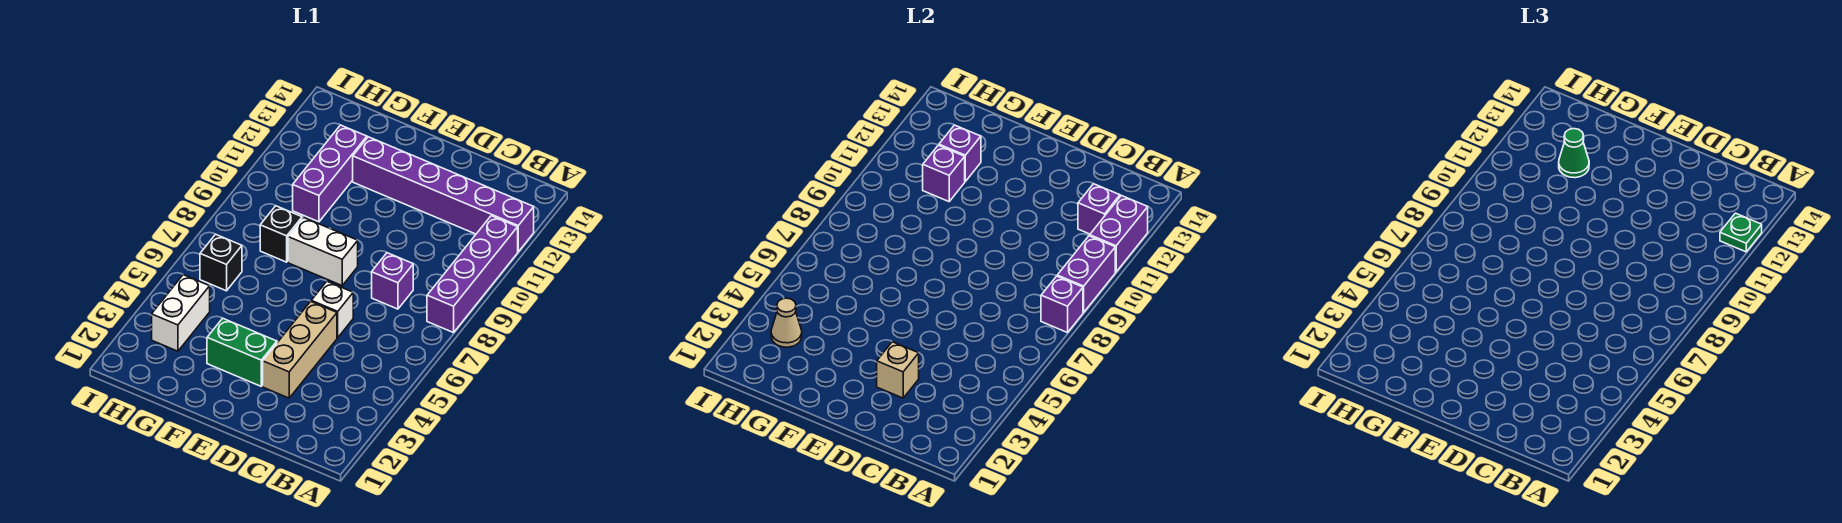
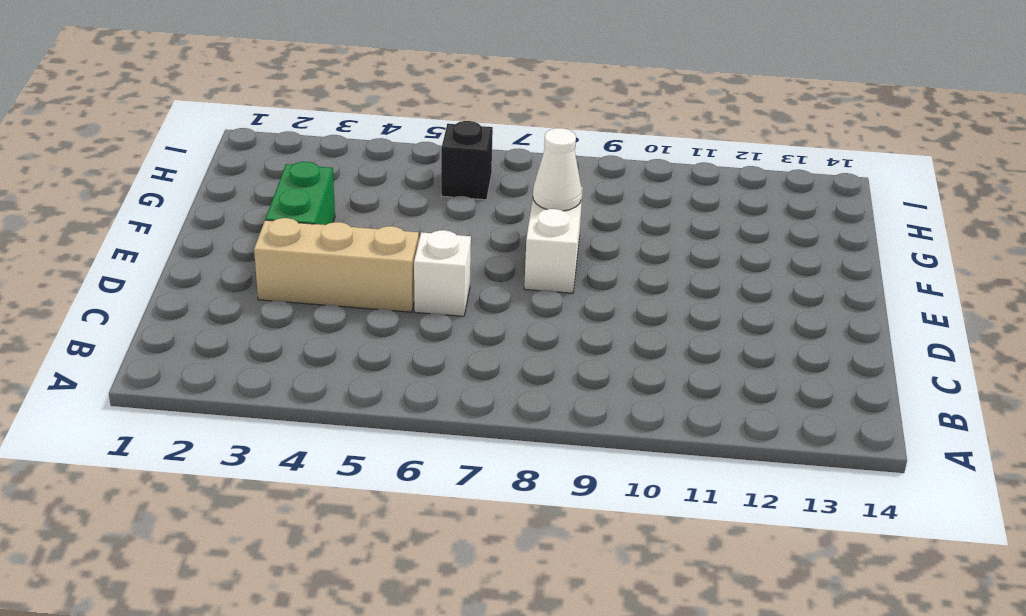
white 1x1 cone [533,128,582,211] -> none
none -> purple 1x4 brick [427,216,518,333]
none -> purple 1x6 brick [353,137,534,252]
none -> purple 1x1 brick [372,253,413,309]

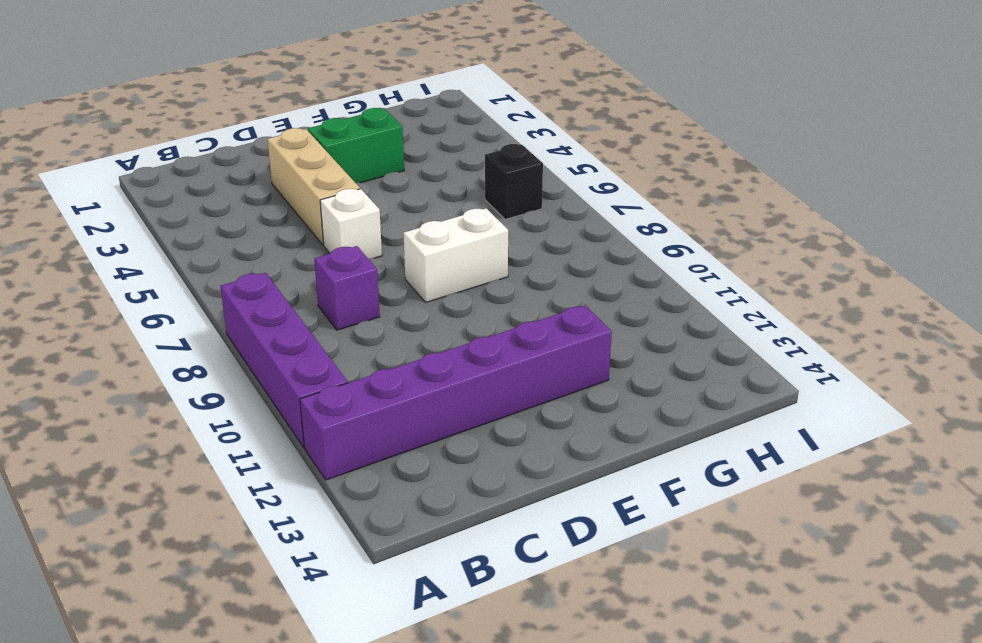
none -> black 1x1 brick [260,206,302,262]
none -> purple 1x3 brick [293,125,367,222]
none -> white 1x2 brick [152,275,210,351]

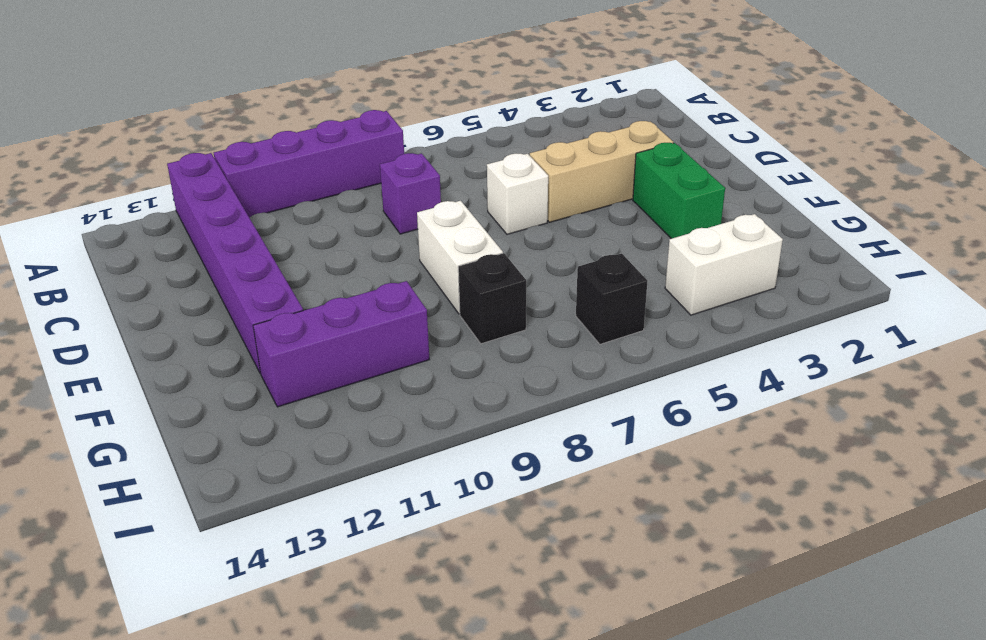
none -> purple 1x1 brick [1041,276,1083,333]
none -> purple 1x2 brick [1057,236,1115,312]
none -> purple 1x2 brick [1090,195,1148,272]

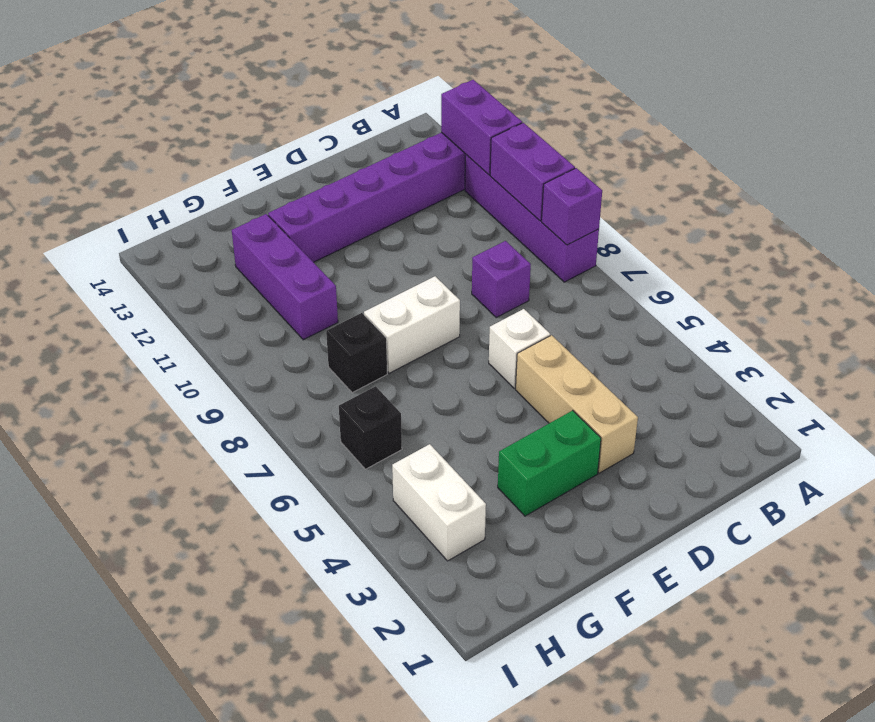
none -> purple 1x1 brick [1078,184,1120,234]
none -> tan 1x1 brick [877,342,919,398]
none -> purple 1x1 brick [923,145,965,202]

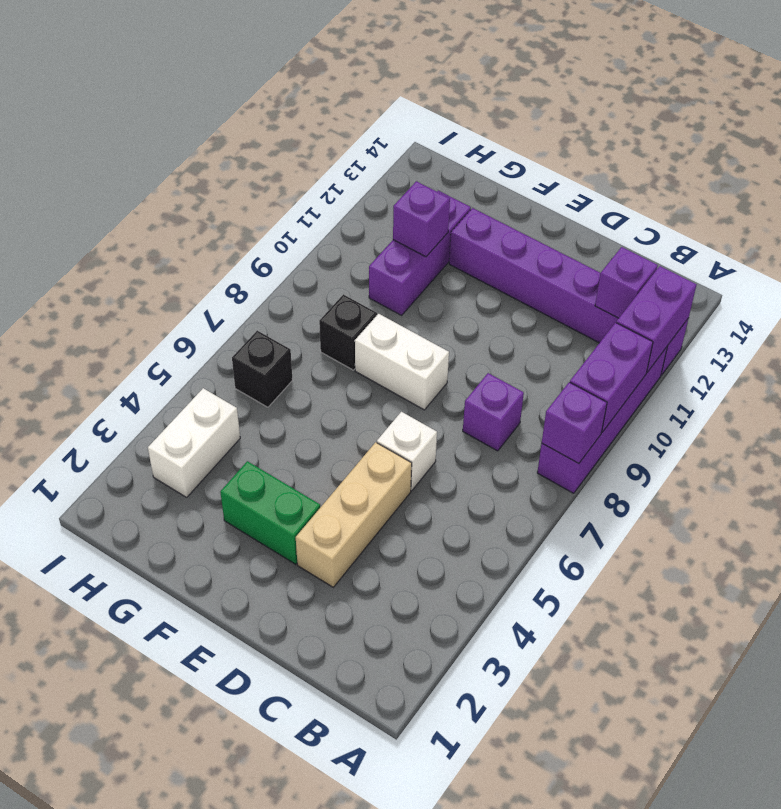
none -> tan 1x1 brick [877,342,919,398]
none -> purple 1x1 brick [939,125,981,181]
none -> tan 1x1 cone [771,298,802,347]

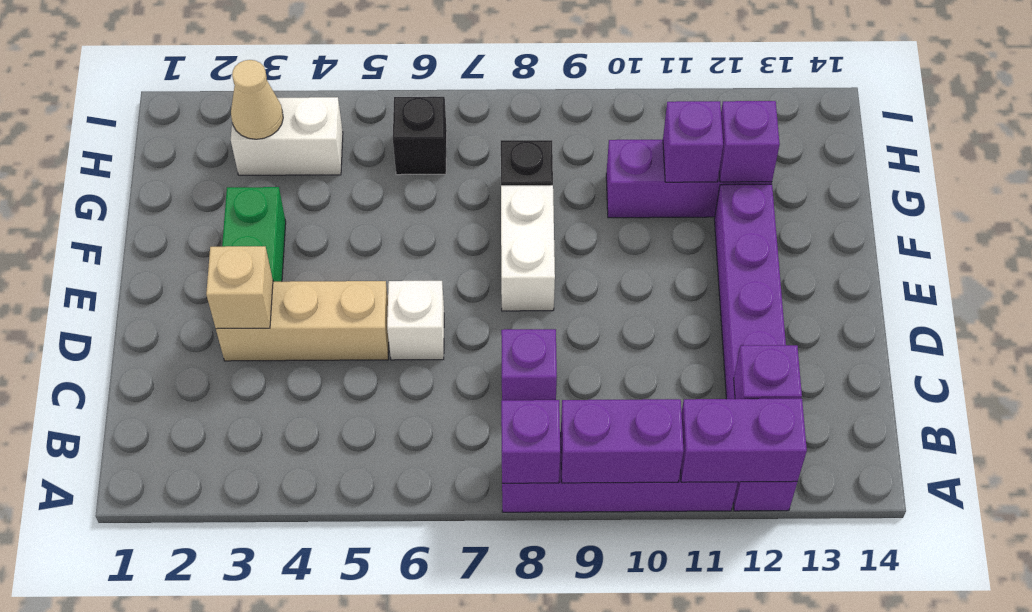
none -> green 1x1 plate [1720,213,1762,252]
none -> green 1x1 cone [1559,129,1589,178]

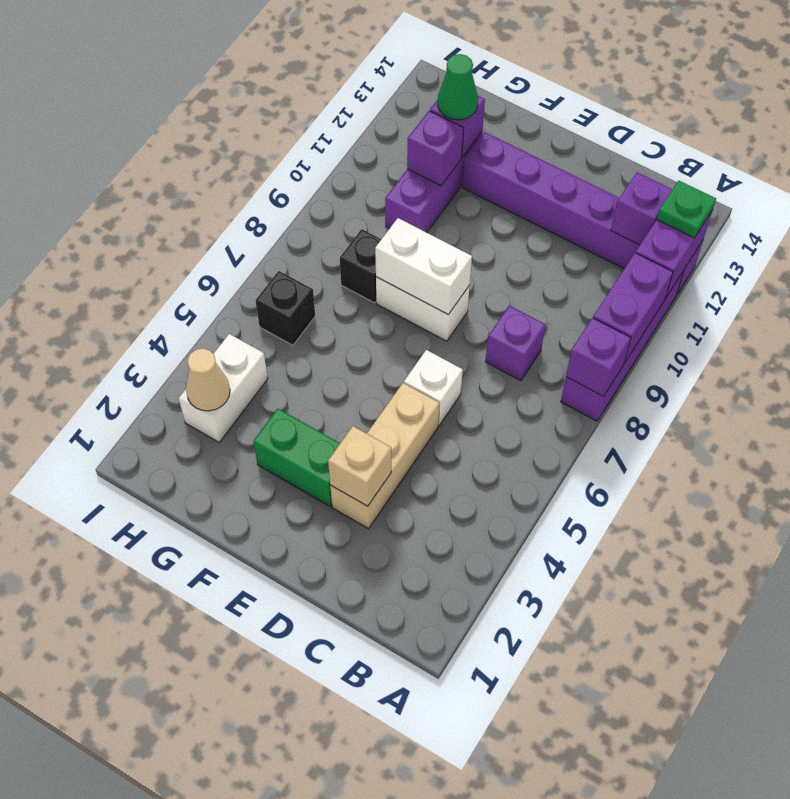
white 1x2 brick [375,218,472,314] -> none

